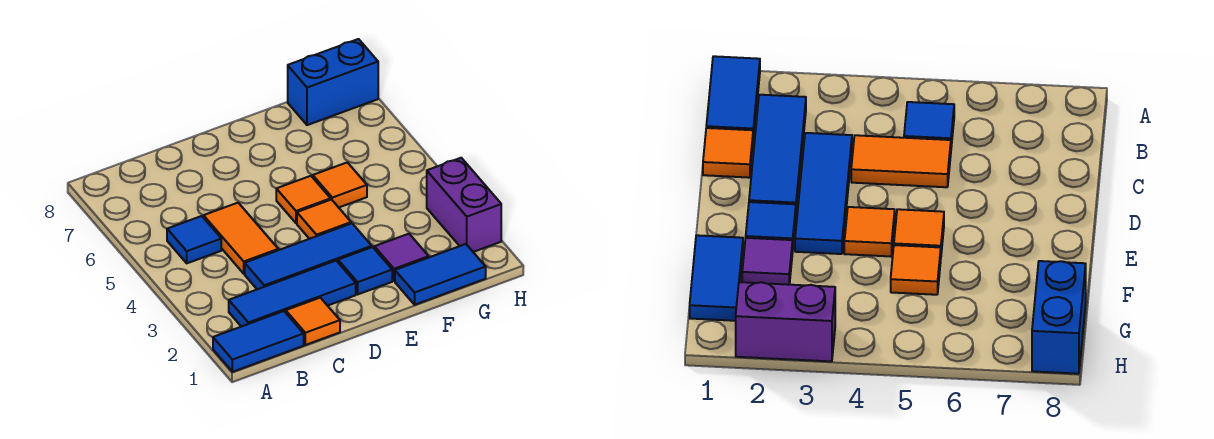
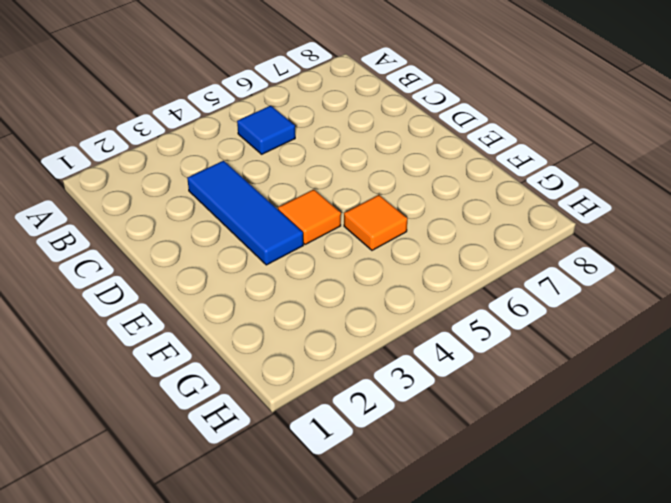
none -> blue 1x2 tile [213,311,304,372]
none -> blue 1x3 tile [229,261,356,327]
none -> orange 1x1 tile [286,298,340,345]

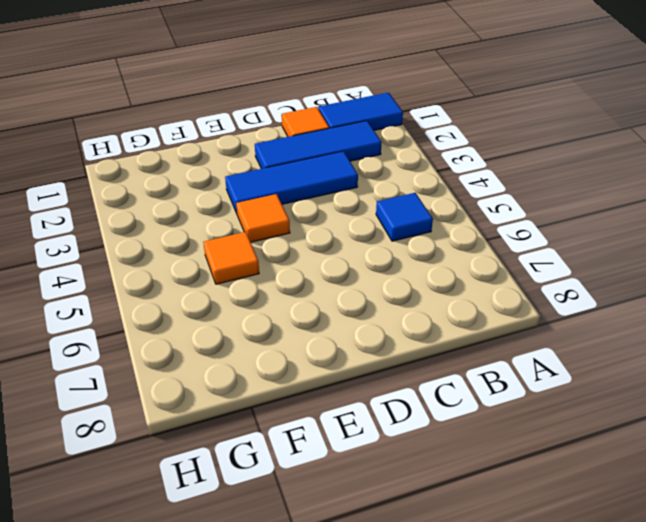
none -> orange 1x2 tile [204,203,278,274]
none -> blue 1x1 tile [338,247,392,294]
none -> orange 1x1 tile [276,176,331,223]

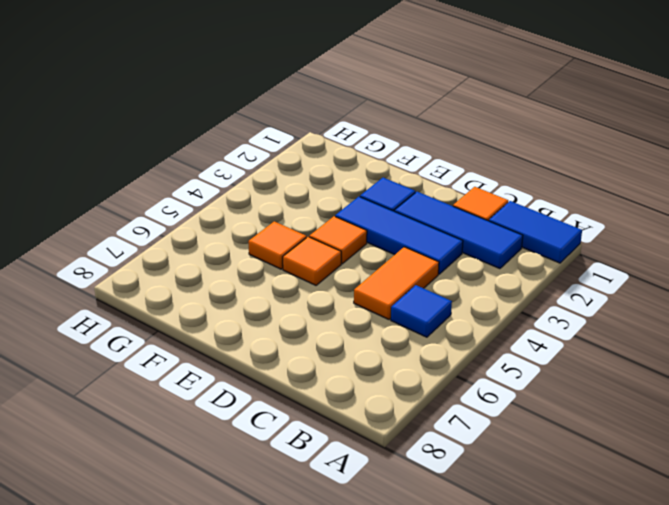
none -> blue 1x2 tile [395,244,486,305]
none -> purple 1x1 tile [374,234,429,281]
none -> blue 1x2 brick [288,39,378,125]

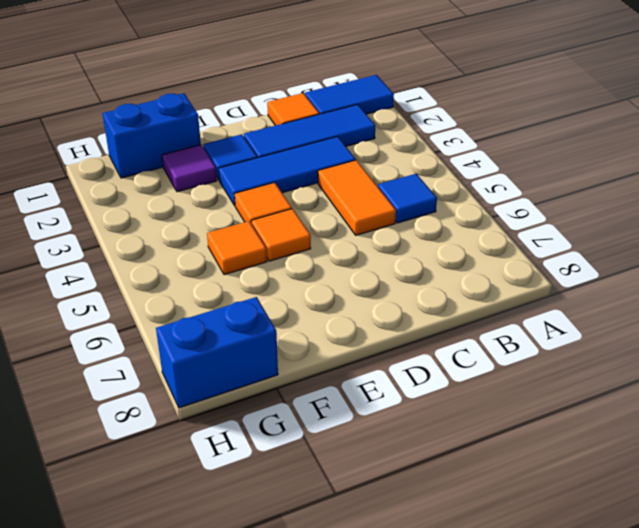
blue 1x2 brick [102,93,201,178] -> blue 1x2 tile [395,244,486,305]
none -> purple 1x2 brick [427,158,501,252]

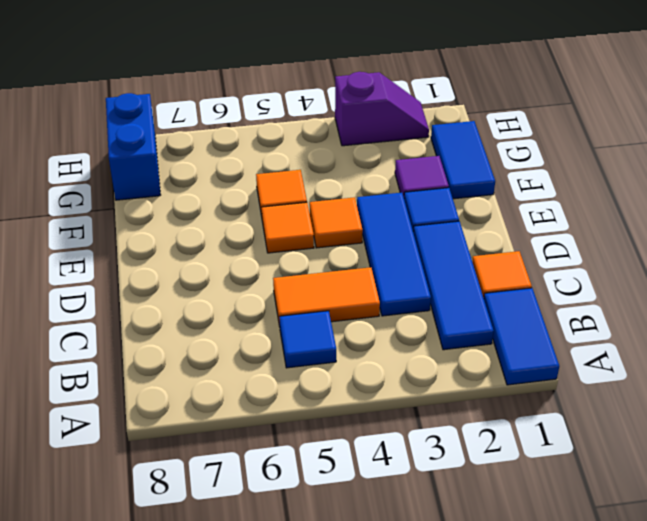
purple 1x2 slope [335,72,429,146] -> purple 1x2 brick [427,158,501,252]

